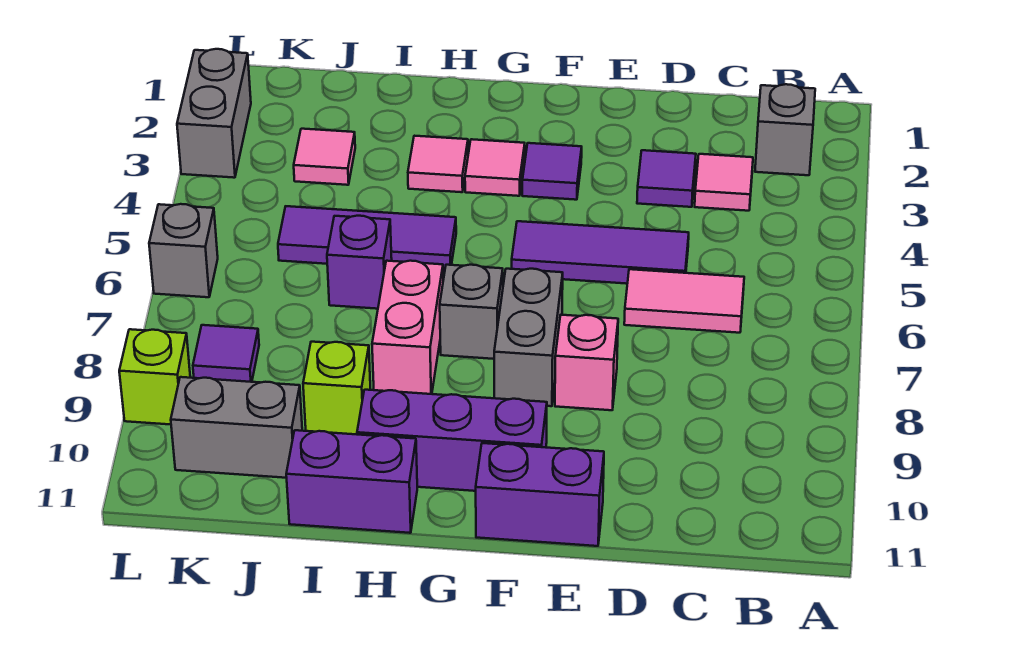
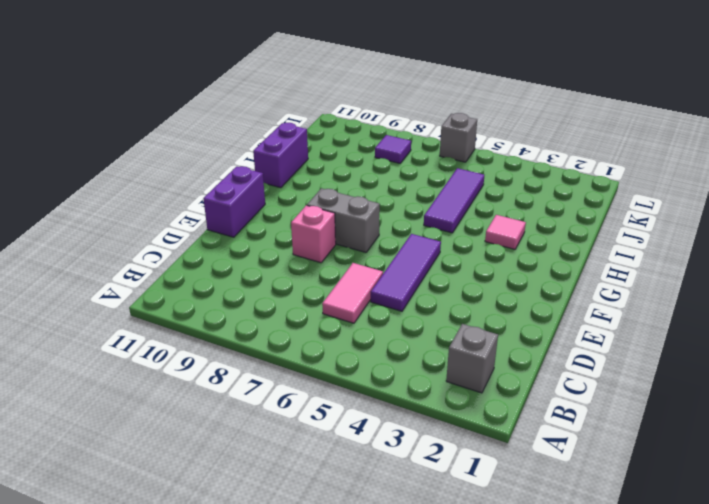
none -> pink 1x1 tile [695,154,753,211]
none -> purple 1x1 tile [637,150,696,207]
none -> purple 1x1 tile [522,143,582,200]

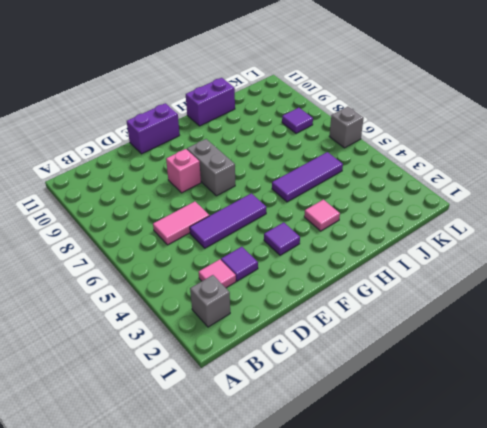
none -> purple 1x3 brick [357,390,547,491]
none -> pink 1x1 tile [465,139,525,196]
none -> grey 1x1 brick [440,265,503,359]

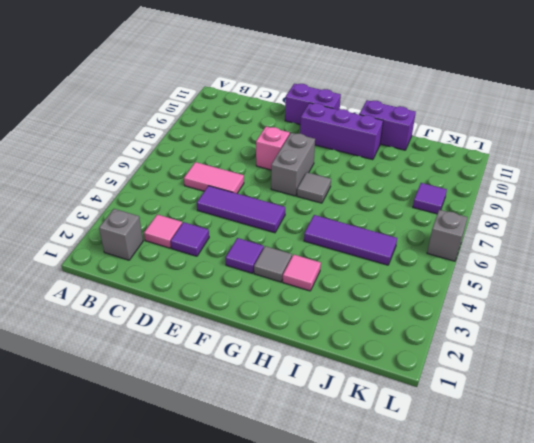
grey 1x1 tile [254,246,292,282] -> pink 1x1 tile [465,139,525,196]
grey 1x1 tile [297,172,331,203] -> grey 1x1 brick [440,265,503,359]
none -> pink 1x2 brick [372,261,443,394]
none -> purple 1x1 brick [327,216,392,309]
none -> lime 1x1 brick [303,342,371,434]

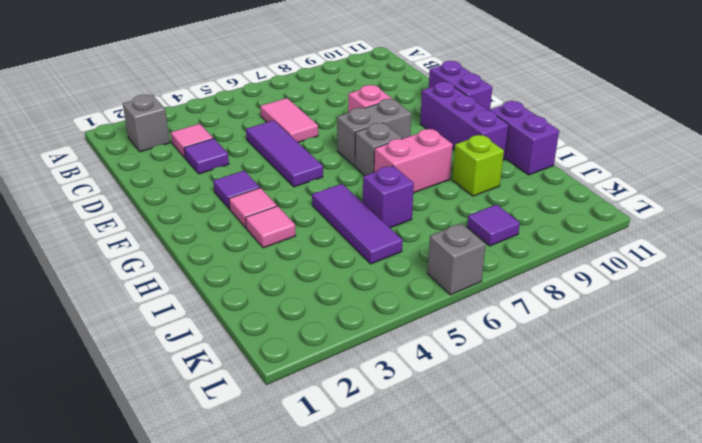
none -> pink 1x1 tile [294,129,355,185]
none -> grey 1x2 brick [171,377,302,478]
none -> grey 1x2 brick [177,49,251,178]

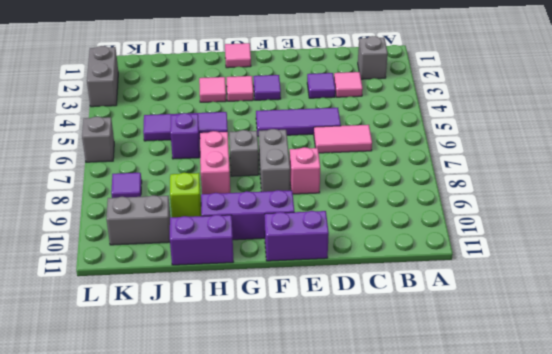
pink 1x1 tile [225,43,251,68] -> pink 1x1 tile moved to [294,129,355,185]
none -> lime 1x1 brick [119,329,190,425]

